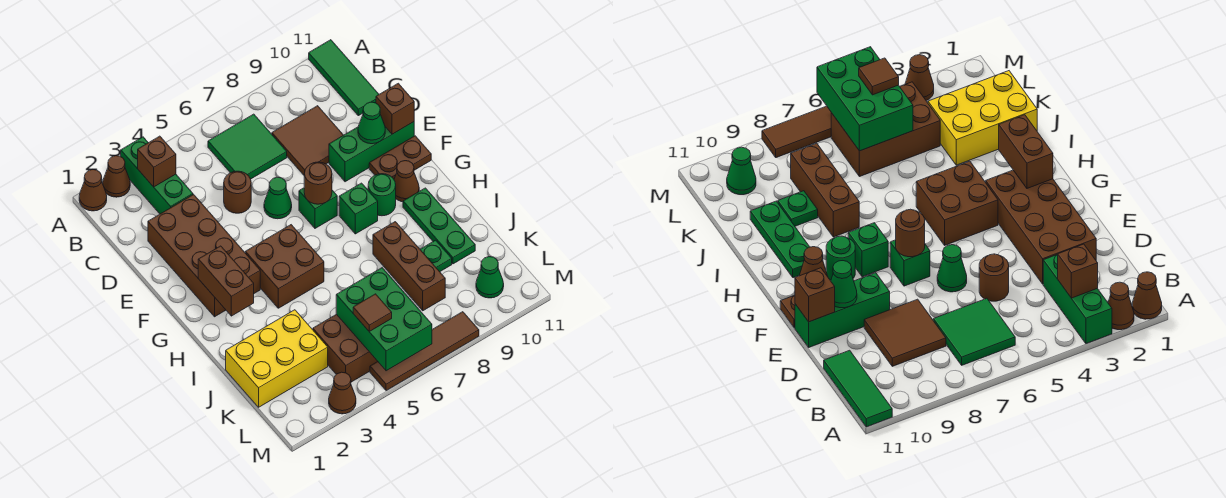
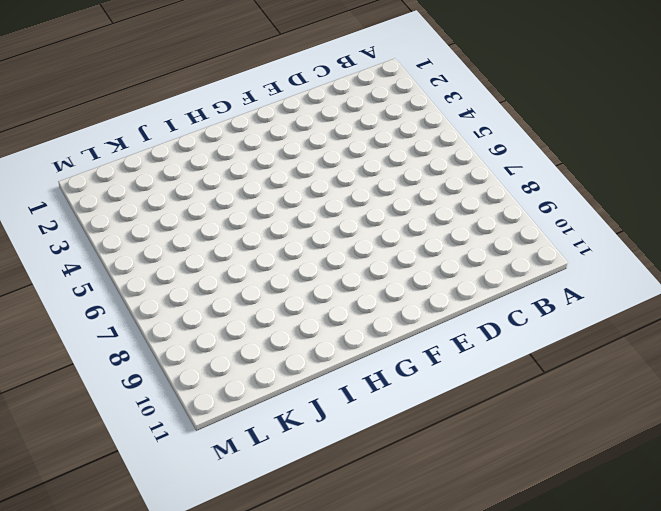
none -> brown 1x1 cone [79,170,107,211]
none -> brown 1x1 cone [103,156,130,197]
none -> green 1x3 brick [121,137,193,214]
none -> green 1x3 tile [309,40,379,116]

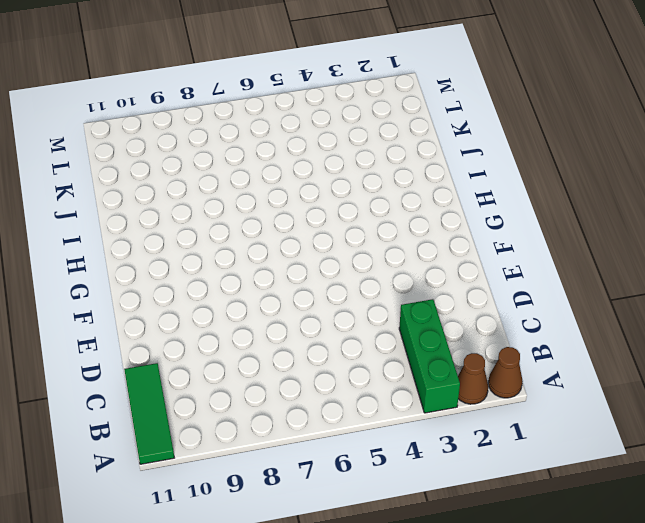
none -> green 2x2 tile [208,114,287,179]
none -> brown 2x2 tile [272,106,343,175]
none -> brown 2x4 brick [148,195,260,317]
none -> brown 1x1 round brick [224,171,251,213]

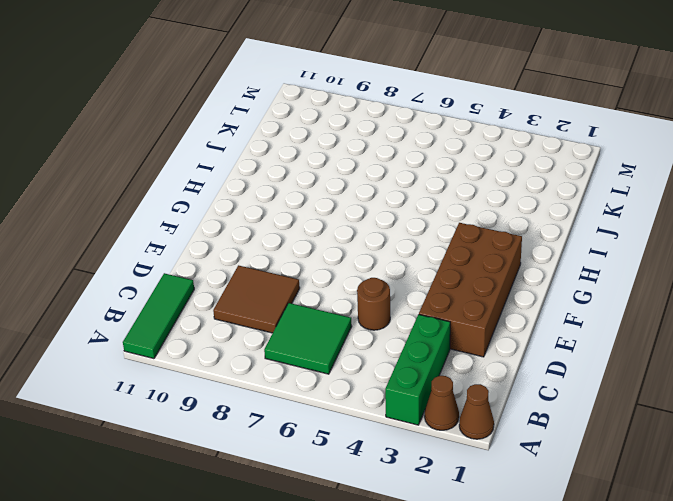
none -> green 1x1 cone [264,177,292,219]
none -> green 1x3 brick [329,122,414,182]
none -> green 1x1 brick [299,188,337,228]
none -> brown 1x2 plate [369,136,431,179]

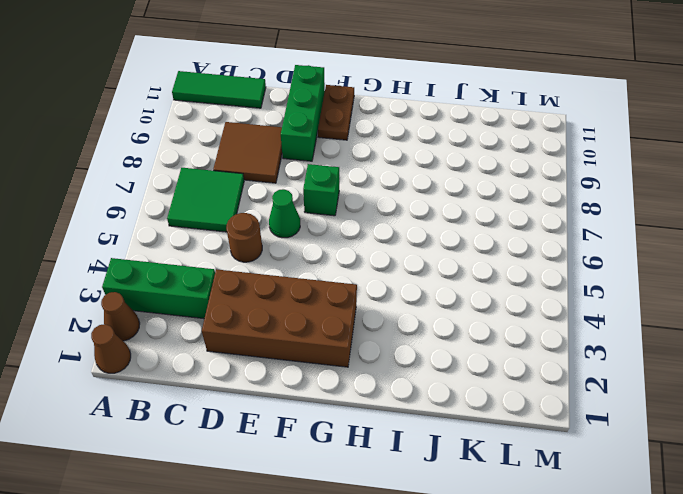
none -> brown 2x2 brick [245,225,324,308]
none -> green 1x1 brick [339,183,378,234]
none -> green 1x1 round brick [368,174,396,216]
none -> brown 1x1 cone [394,161,419,202]

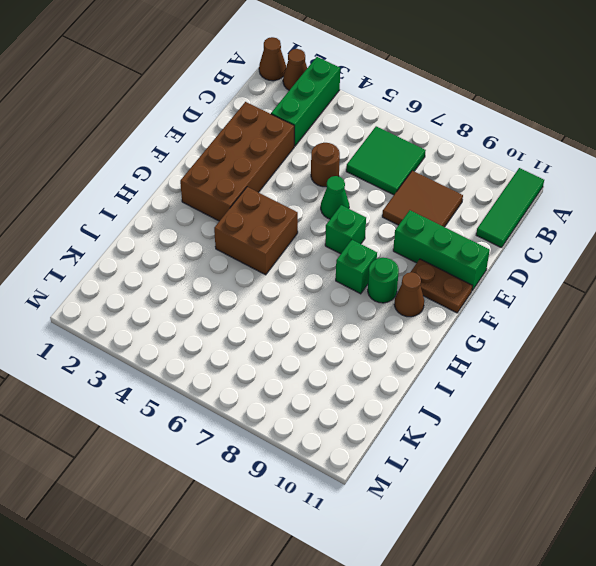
none -> green 1x3 plate [403,188,475,264]
none -> brown 1x3 brick [373,222,445,311]
none -> yellow 2x3 brick [226,310,328,407]
none -> green 1x1 plate [420,240,452,272]

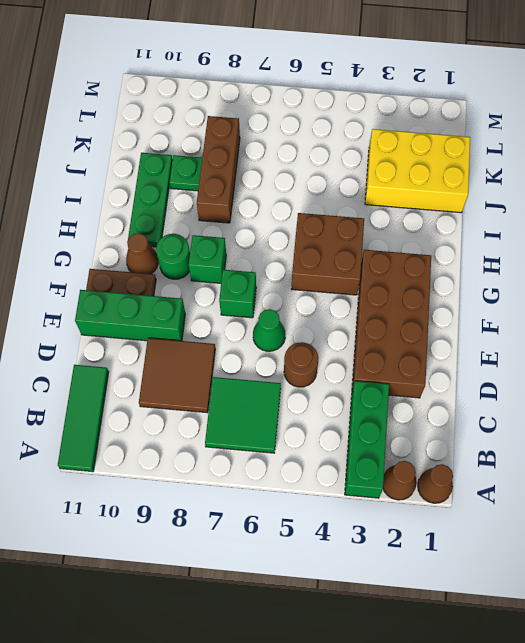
none -> brown 2x3 brick [313,314,378,382]
none -> green 1x1 cone [476,257,504,298]
none -> brown 1x1 cone [329,372,356,414]
none -> brown 1x4 tile [370,312,479,391]

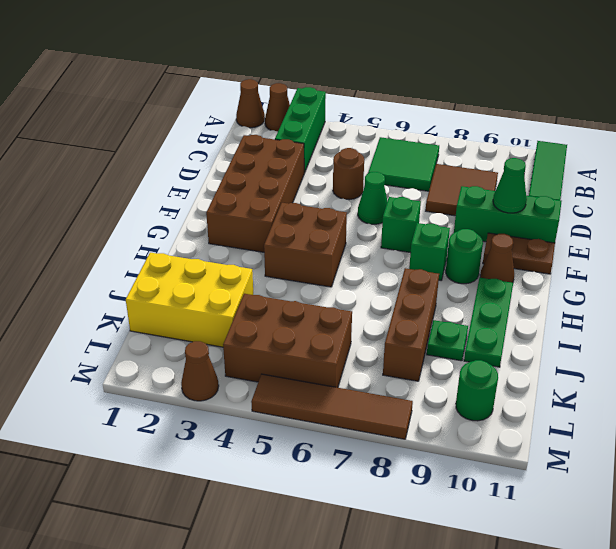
green 1x1 round brick [456,360,498,421] -> green 1x1 cone [476,257,504,298]
none -> brown 1x1 brick [138,136,176,187]
none -> brown 1x1 brick [376,83,414,134]
none -> brown 1x1 round brick [304,162,332,204]
none -> brown 1x2 brick [198,246,254,316]

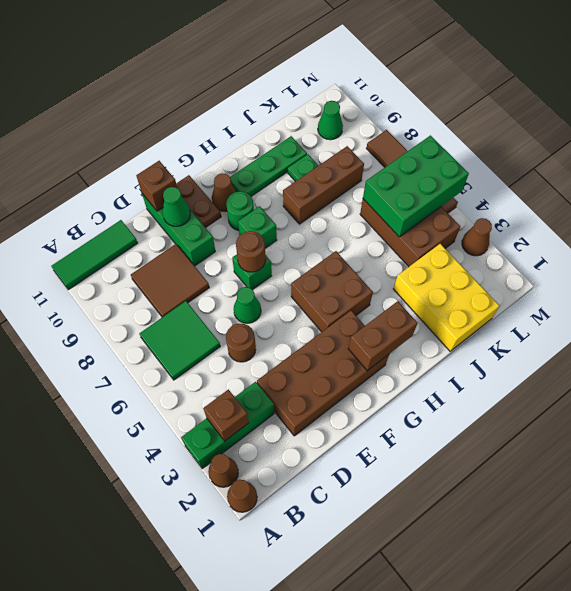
none -> brown 1x1 tile [353,294,392,332]

